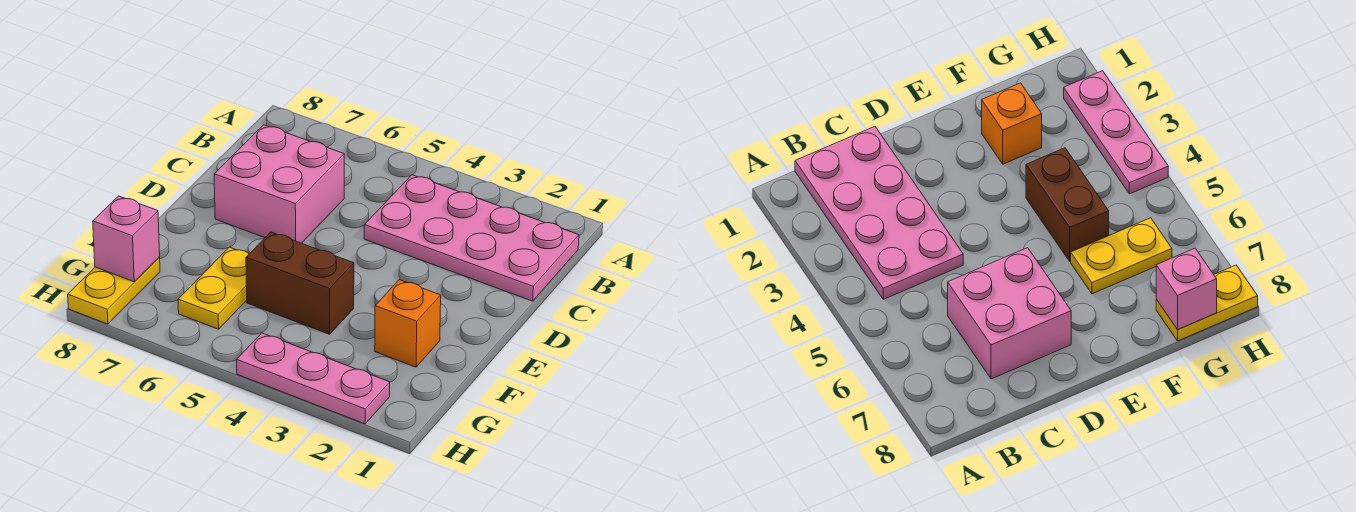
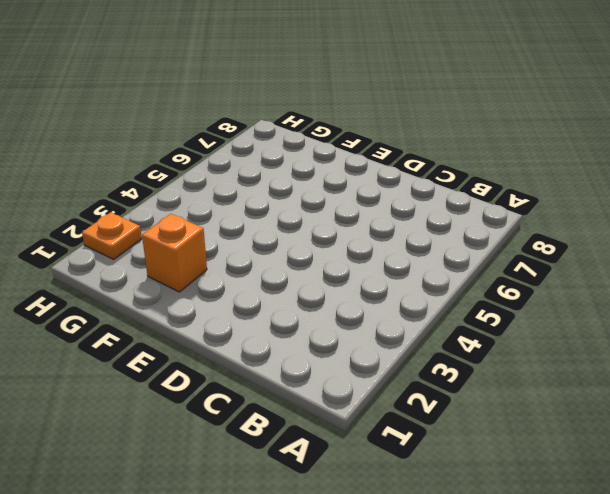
orange 1x1 plate [82,212,142,259] -> pink 1x3 plate [237,333,390,424]
none -> pink 2x4 plate [364,175,579,301]
none -> pink 2x2 brick [214,125,344,243]

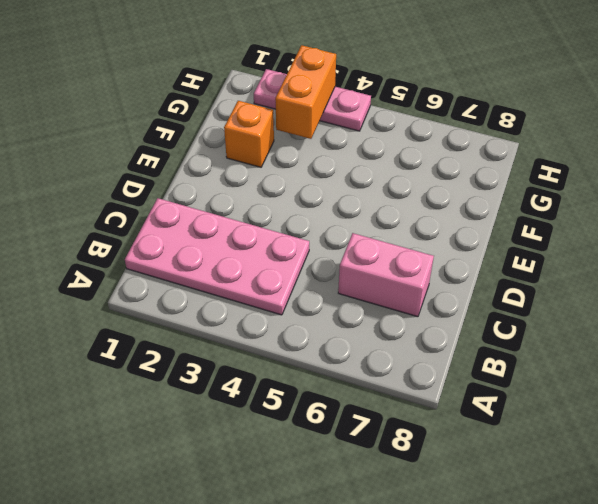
pink 1x2 brick [338,233,434,317] -> pink 2x2 brick [214,125,344,243]
orange 1x2 brick [275,45,336,139] -> none
none -> brown 1x2 brick [246,232,354,334]
none -> yellow 1x2 plate [178,247,249,329]

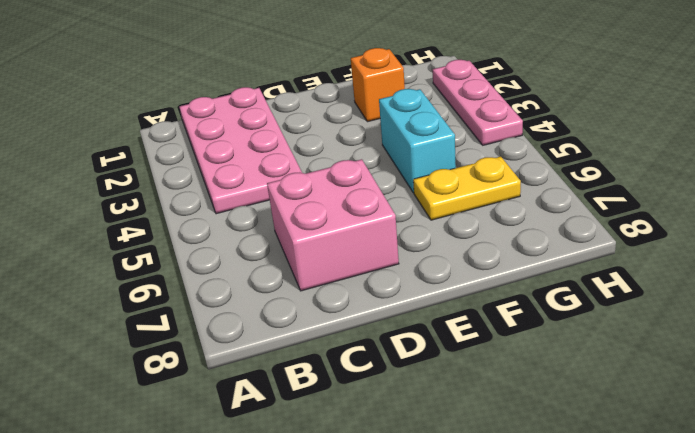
cyan 1x2 brick [379,89,456,193] -> brown 1x2 brick [246,232,354,334]
none -> yellow 1x2 plate [68,257,160,324]
none -> pink 1x1 brick [93,196,160,282]

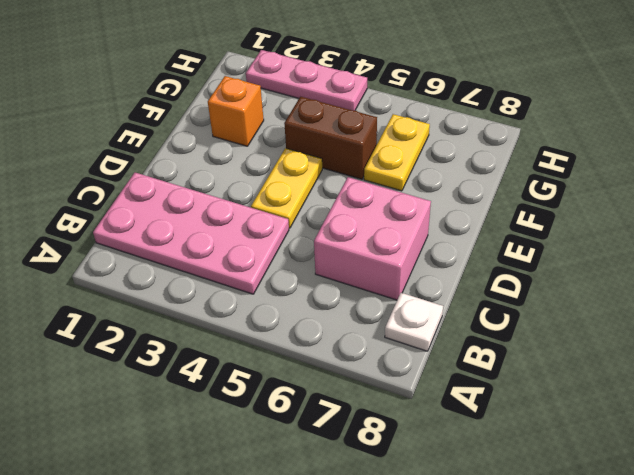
white 1x1 plate [385,293,443,351] -> none
yellow 1x2 plate [251,148,322,228] -> yellow 1x2 plate moved to [68,257,160,324]
none -> pink 1x1 brick [93,196,160,282]

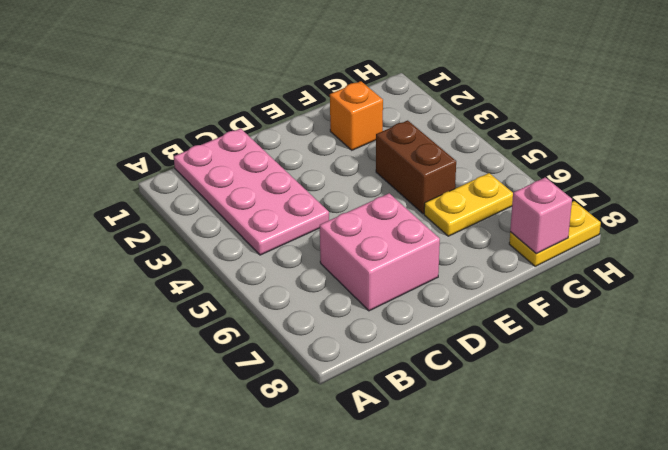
none -> pink 1x3 plate [237,333,390,424]

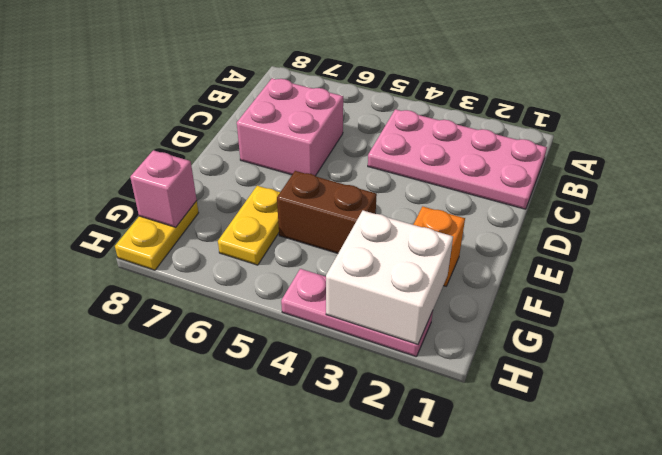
white 2x2 brick [326,211,453,345] -> none

